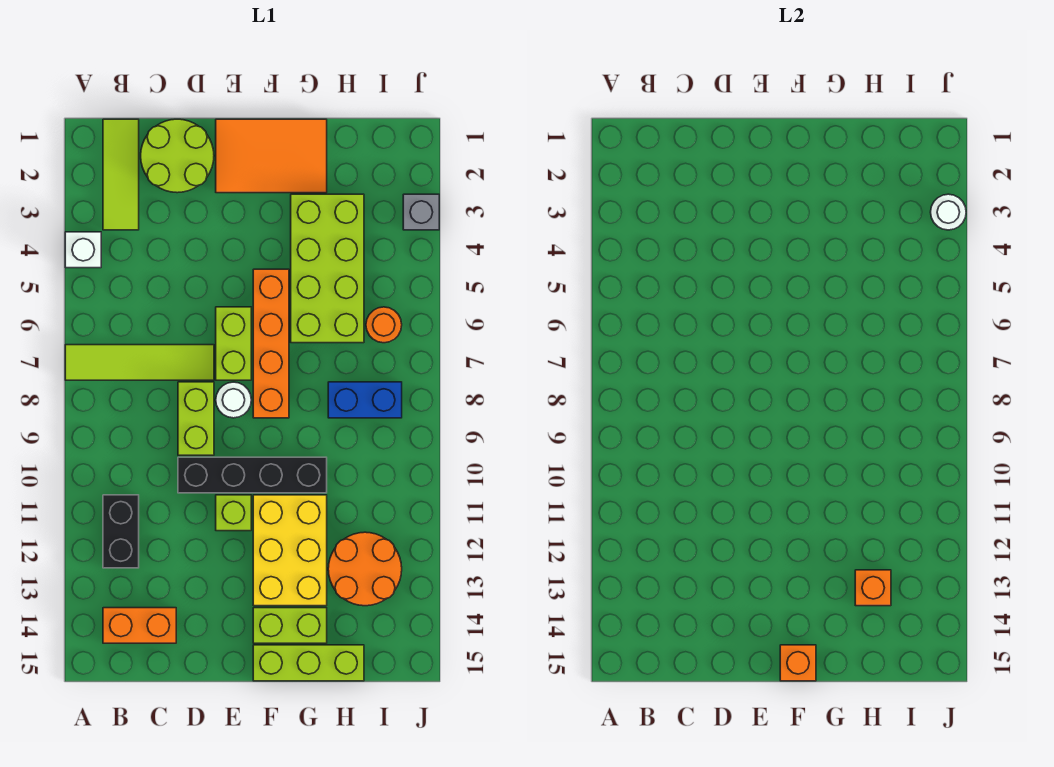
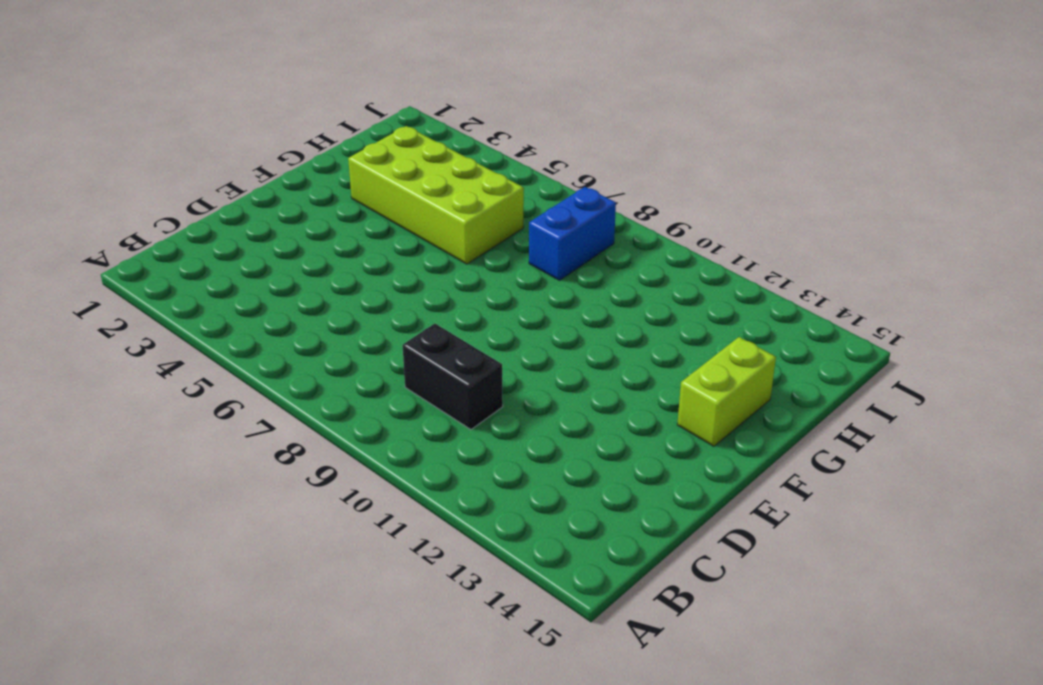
black 1x2 brick [403,324,503,429] -> black 1x2 brick moved to [103,495,139,568]
none -> white 1x1 brick [65,232,101,268]
none -> lime 1x4 tile [65,345,214,380]
none -> lime 1x3 tile [103,119,139,230]

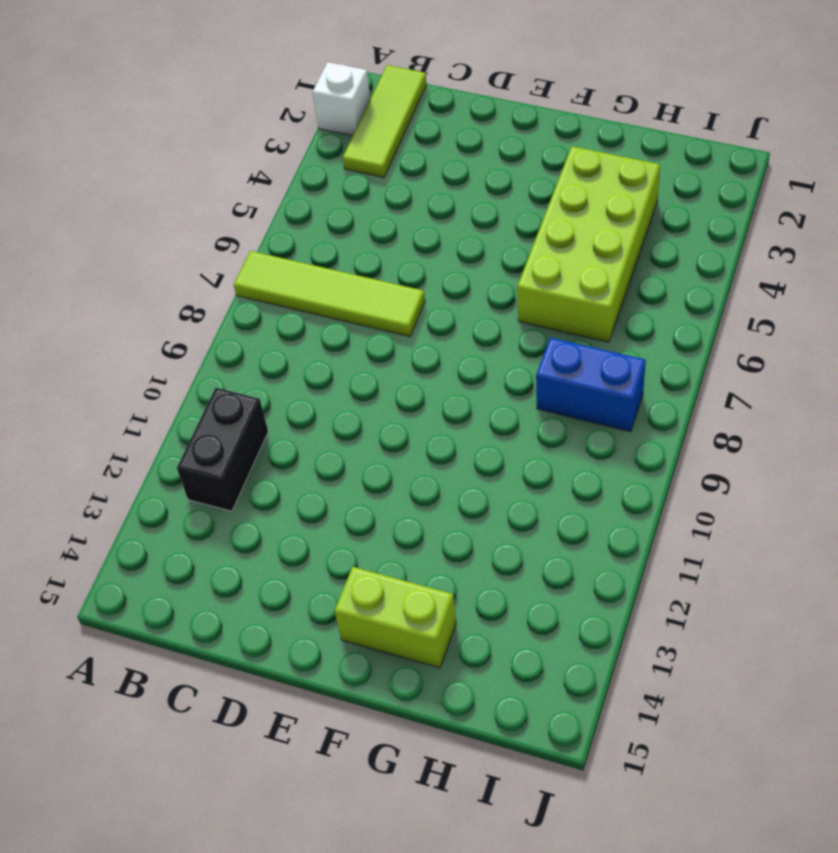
white 1x1 brick [313,62,371,136] -> white 1x1 brick moved to [65,232,101,268]
none -> orange 1x2 brick [103,608,176,643]
none -> lime 2x2 round brick [141,119,214,193]
none -> lime 1x2 brick [178,382,214,455]

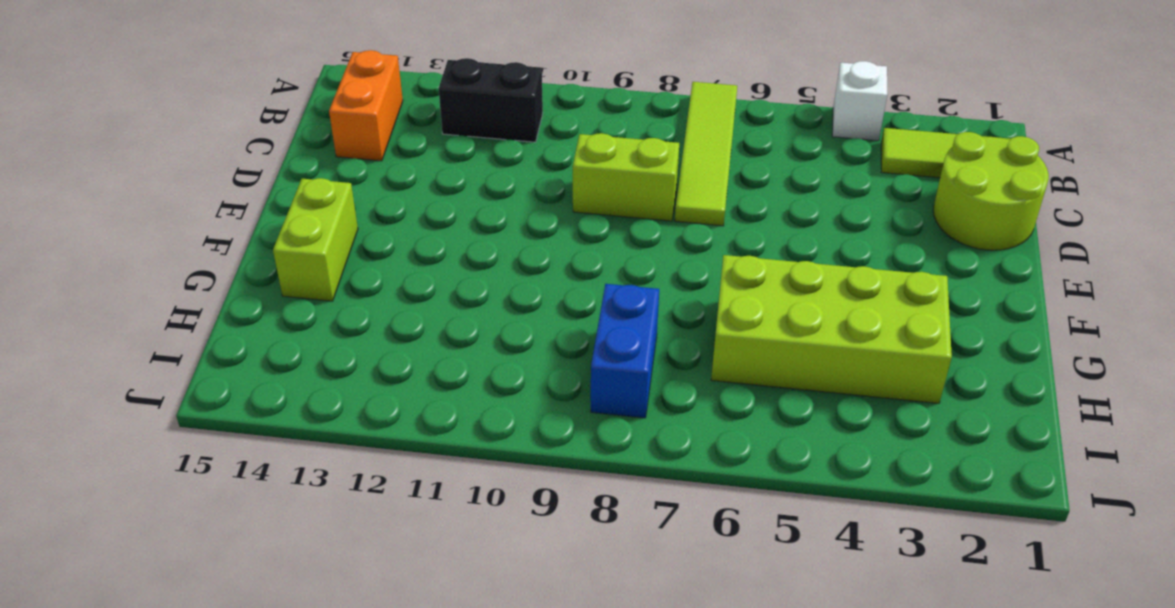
none -> black 1x4 brick [178,457,327,493]
none -> orange 2x3 tile [216,119,327,193]
none -> lime 1x2 brick [216,307,251,380]

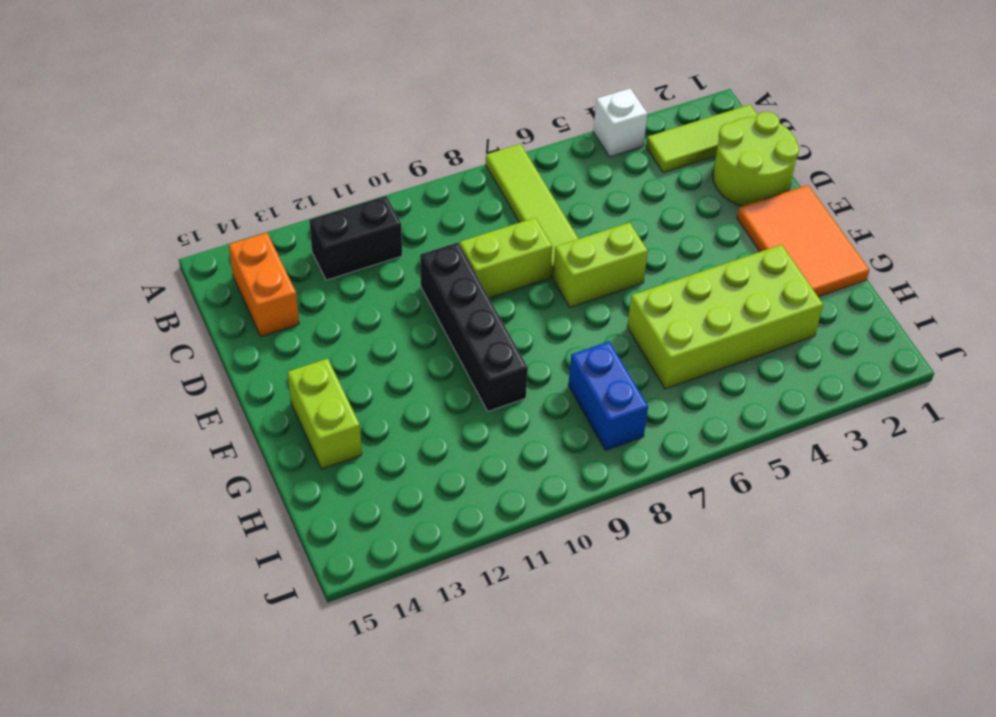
none -> white 1x1 round brick [216,382,251,418]
none -> lime 1x1 brick [216,495,251,531]
none -> orange 1x4 brick [253,269,289,418]

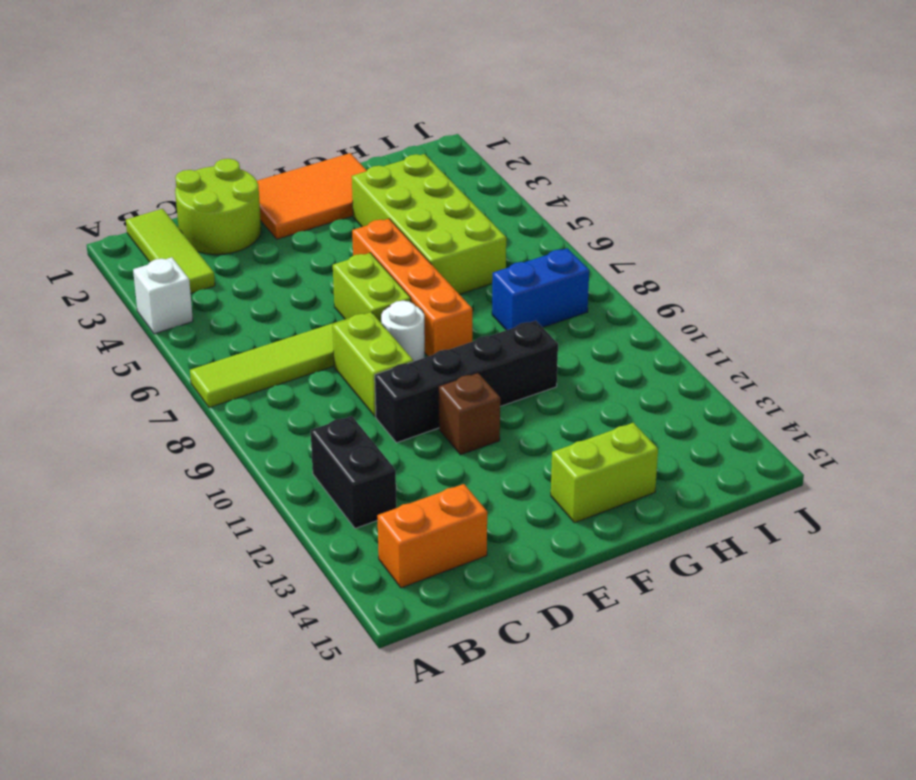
brown 1x1 brick [439,373,500,455] -> lime 1x1 brick [216,495,251,531]
none -> yellow 2x3 brick [253,495,327,606]
none -> lime 1x3 brick [253,645,364,681]
none -> orange 2x2 round brick [328,532,402,606]

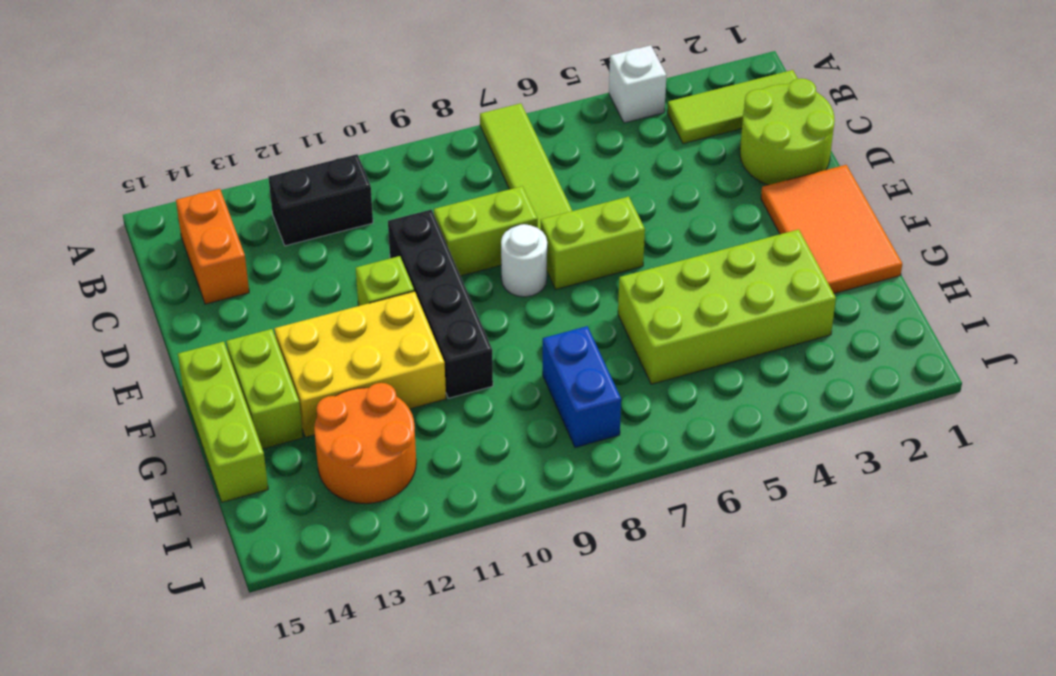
none -> orange 1x4 brick [253,269,289,418]
none -> orange 1x1 round brick [366,307,402,343]
none -> grey 1x1 brick [403,194,439,230]

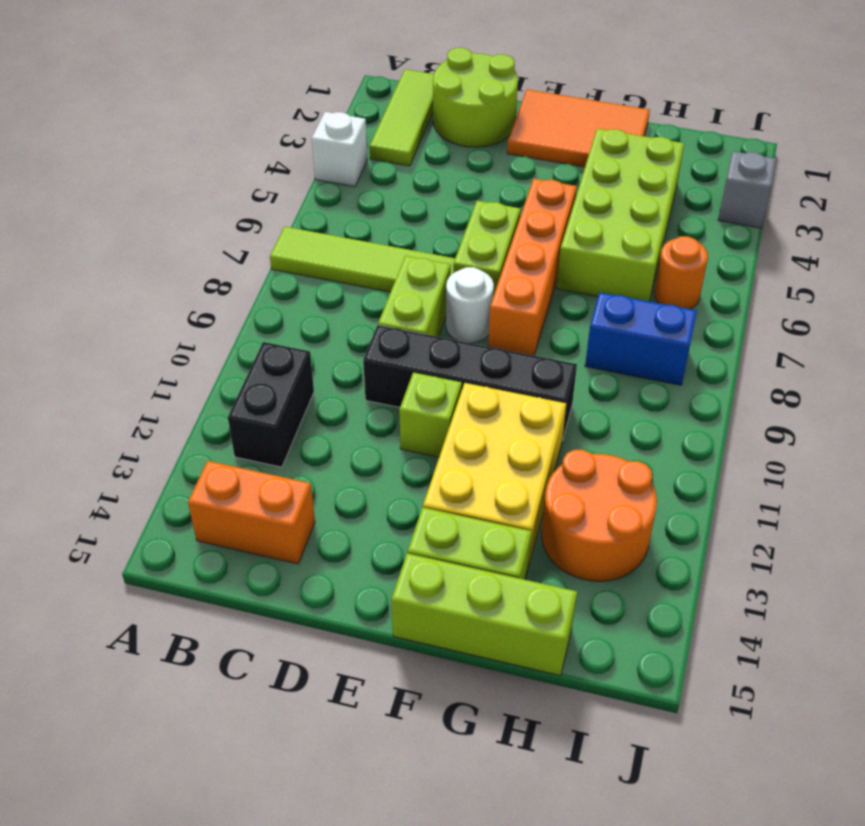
none -> orange 1x1 brick [780,645,816,681]
none -> orange 1x1 brick [855,570,891,606]
none -> white 1x1 round brick [931,194,966,230]

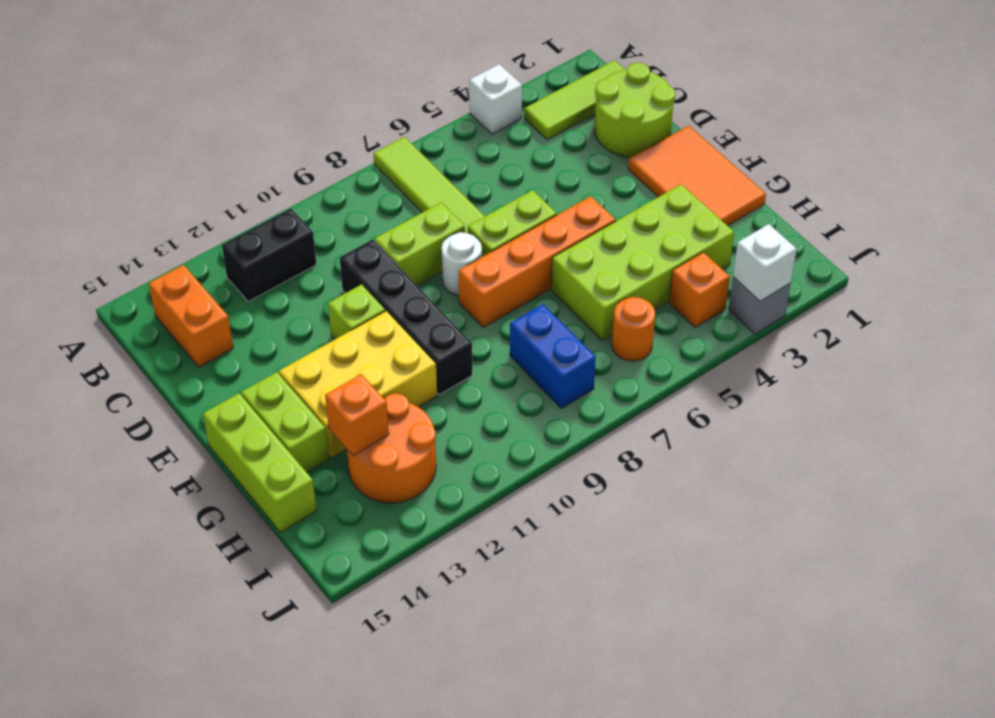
orange 1x1 brick [669,252,730,327] -> orange 1x1 brick moved to [780,645,816,681]
white 1x1 brick [733,224,796,301] -> white 1x1 round brick [931,194,966,230]

